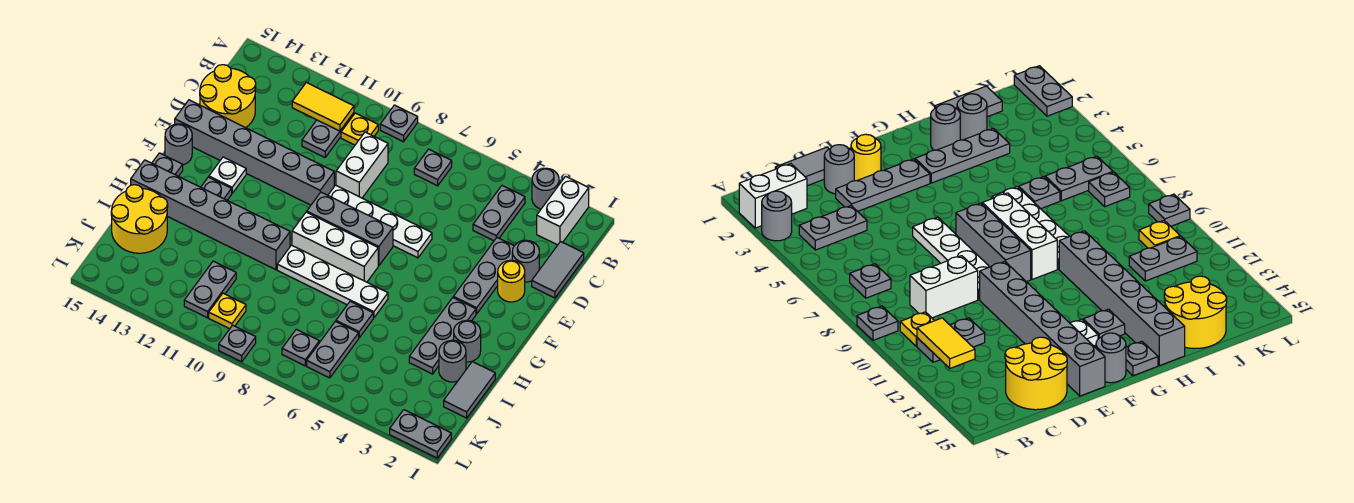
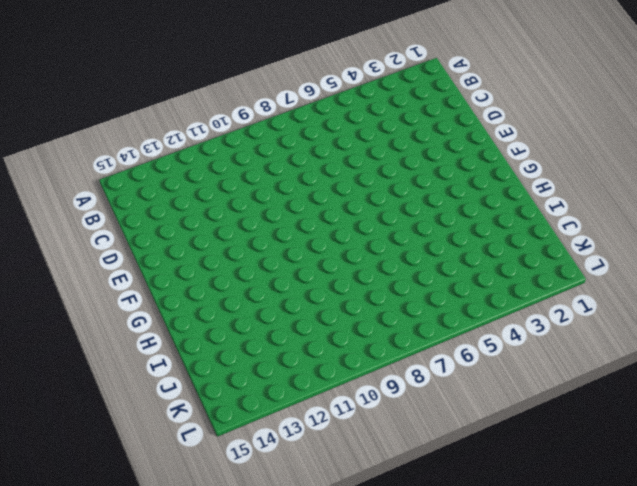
none -> white 1x2 brick [537,176,589,245]
none -> grey 1x1 round brick [532,168,559,209]
none -> grey 1x1 plate [380,105,418,142]
none -> grey 1x2 plate [473,186,525,241]

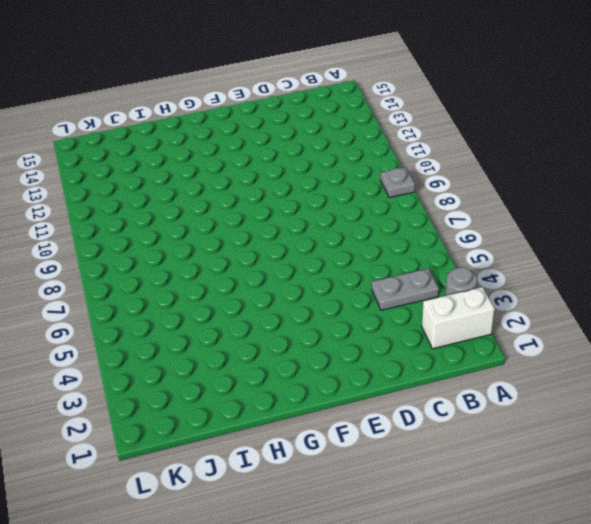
none -> grey 1x1 plate [414,149,452,186]
none -> yellow 1x1 plate [341,113,378,145]
none -> grey 1x2 plate [302,113,354,157]
none -> grey 1x2 tile [532,242,584,298]

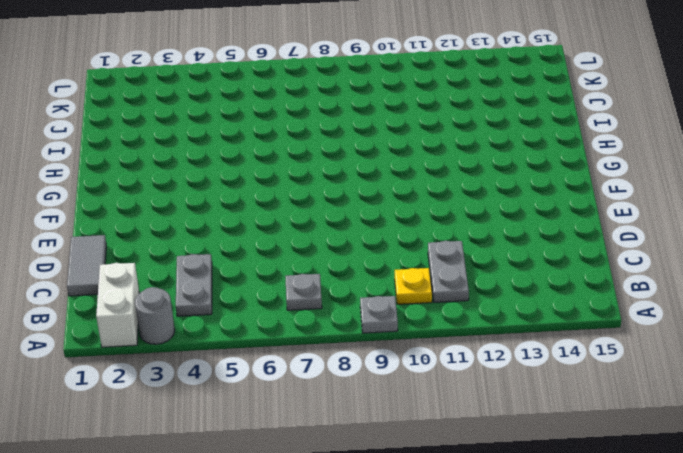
none -> white 1x2 brick [336,132,388,198]
none -> yellow 2x2 round brick [200,65,256,128]
none -> grey 1x1 round brick [512,240,539,282]
none -> grey 1x3 plate [453,238,514,314]

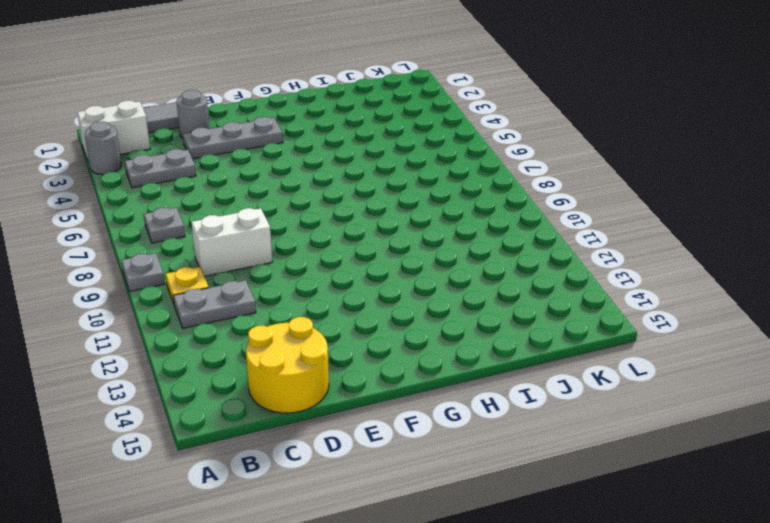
none -> yellow 1x1 round brick [498,260,525,302]
none -> white 1x4 plate [328,185,432,258]
none -> grey 1x6 brick [175,100,334,205]
none -> grey 1x3 brick [307,192,393,266]

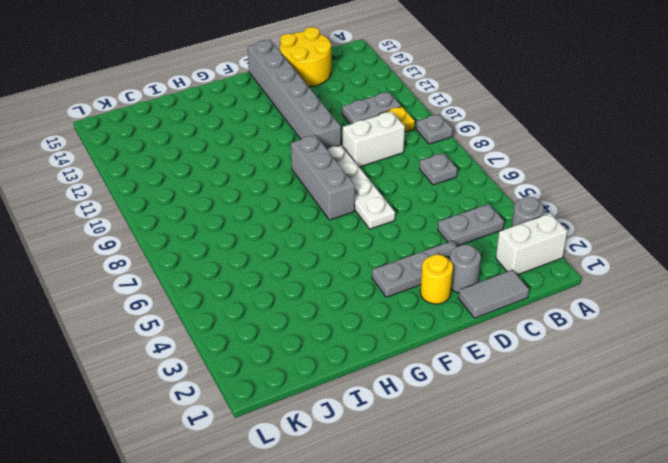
none -> white 1x1 plate [209,157,246,193]
none -> grey 1x1 round brick [165,124,192,165]
none -> grey 1x3 plate [409,298,476,374]
none -> white 1x3 brick [292,212,378,282]

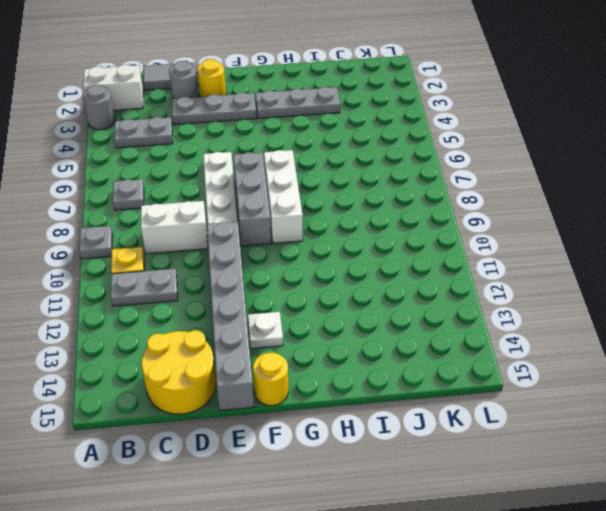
yellow 1x1 round brick [253,353,288,406] -> grey 1x1 round brick [165,124,192,165]
none -> grey 1x1 plate [201,177,232,200]
none -> grey 1x1 plate [152,153,183,176]
none -> grey 1x1 round brick [454,320,481,362]
none -> white 1x4 plate [277,245,388,318]

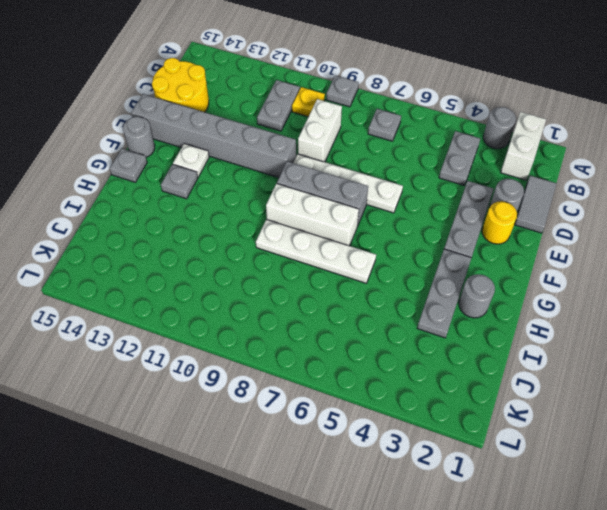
none -> grey 1x6 brick [131,160,290,270]
none -> grey 1x2 tile [444,362,495,418]
none -> grey 1x1 round brick [439,340,466,382]
none -> grey 1x1 plate [336,301,373,338]

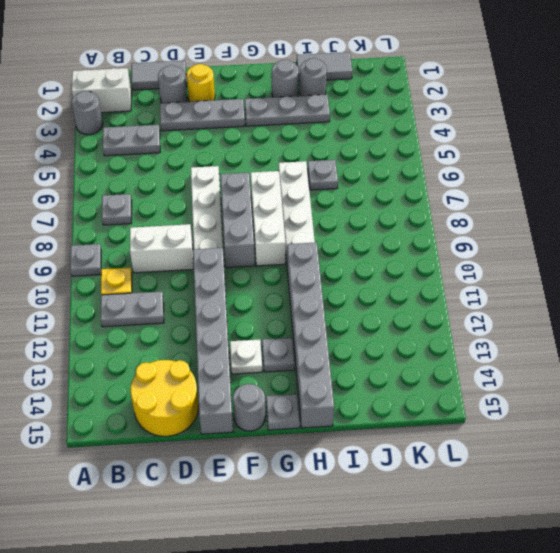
none -> yellow 2x2 round brick [111,185,168,253]
none -> grey 1x2 plate [307,321,359,378]
none -> grey 1x2 plate [184,261,236,318]
none -> grey 1x1 plate [282,329,319,366]

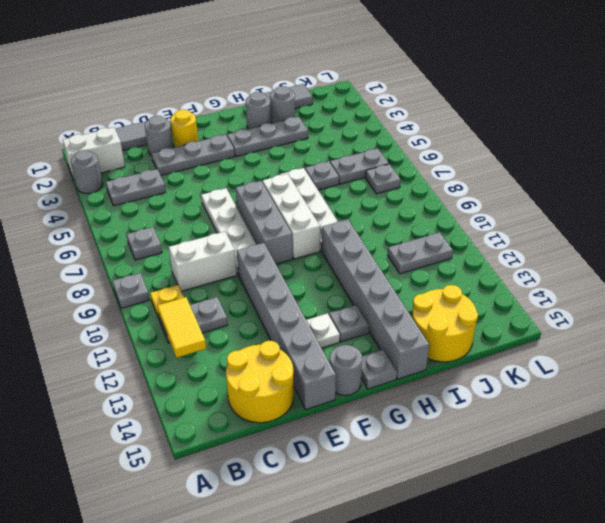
none -> yellow 1x1 plate [209,293,246,329]
none -> grey 1x2 plate [390,410,451,458]
none -> grey 1x1 plate [219,325,256,362]

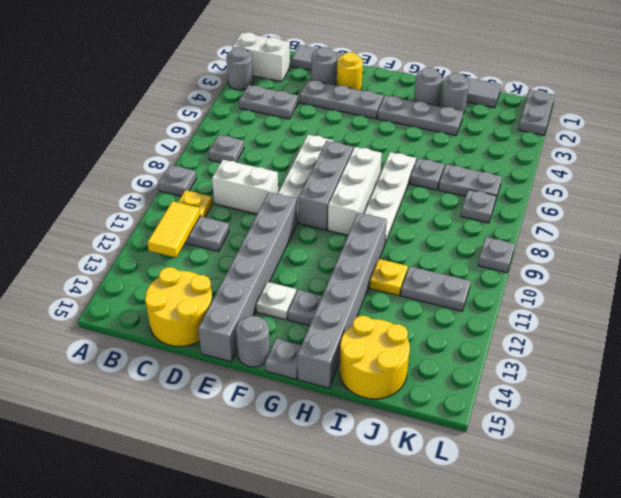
yellow 1x1 plate [370,259,408,296] -> yellow 1x1 plate moved to [209,293,246,329]

